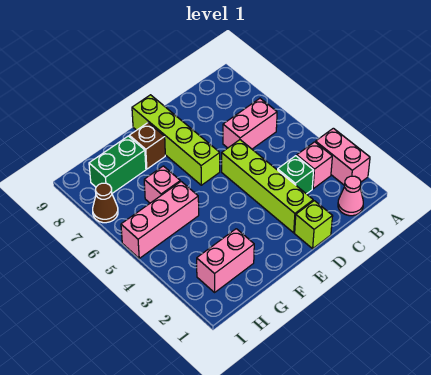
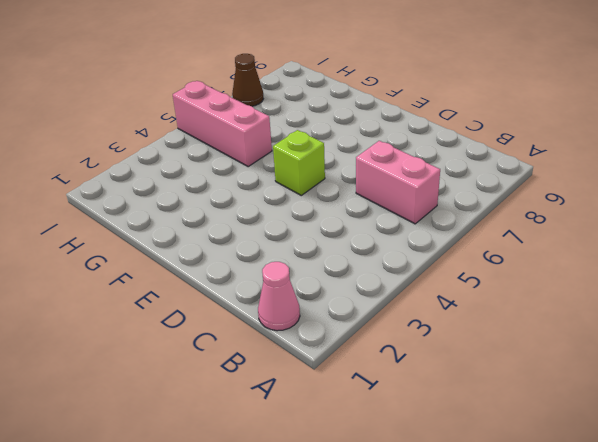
lime 1x1 brick [273,130,325,195] -> lime 1x1 brick moved to [295,201,333,249]
none -> pink 1x2 brick [316,128,370,186]
none -> pink 1x1 brick [297,142,332,189]
none -> green 1x1 brick [278,156,314,194]

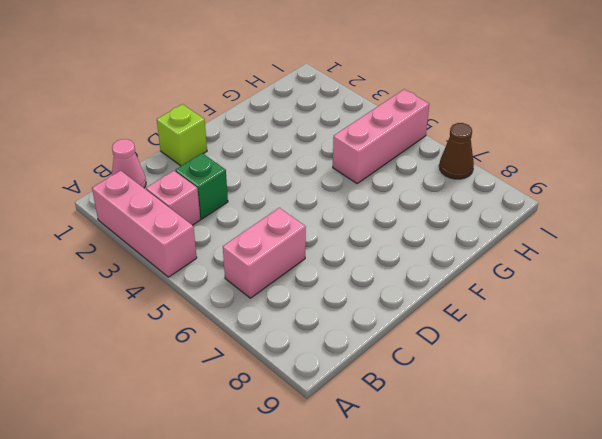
pink 1x3 brick [92,171,197,277] -> pink 1x2 brick [316,128,370,186]
none -> lime 1x4 brick [222,140,313,233]
none -> lime 1x4 brick [132,95,220,185]
none -> brown 1x1 brick [129,123,165,169]

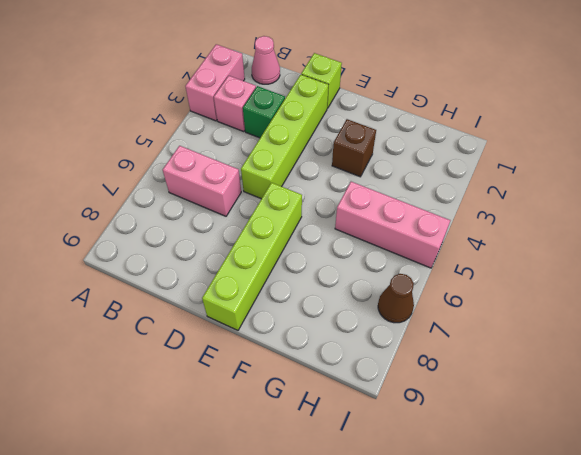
brown 1x1 brick [332,119,376,177] -> brown 1x1 brick moved to [129,123,165,169]
none -> pink 1x2 brick [197,229,254,292]
none -> pink 1x1 brick [144,166,180,203]
none -> green 1x2 brick [89,136,146,193]

